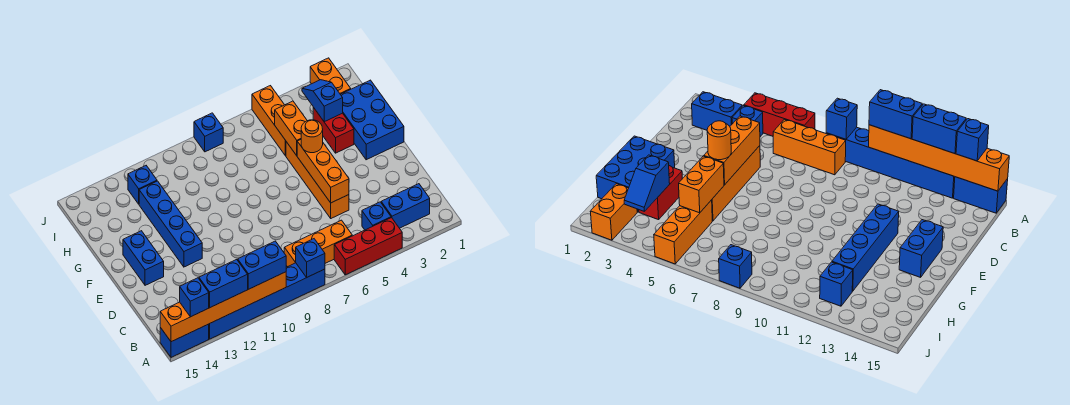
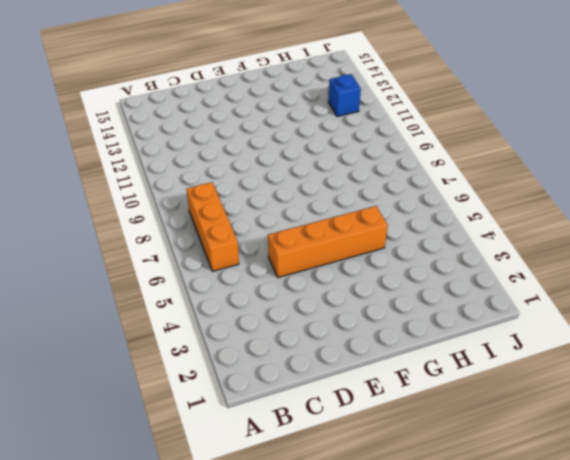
none -> red 1x3 brick [334,218,402,275]
none -> blue 1x6 brick [209,263,325,339]
none -> blue 1x2 brick [160,324,209,357]

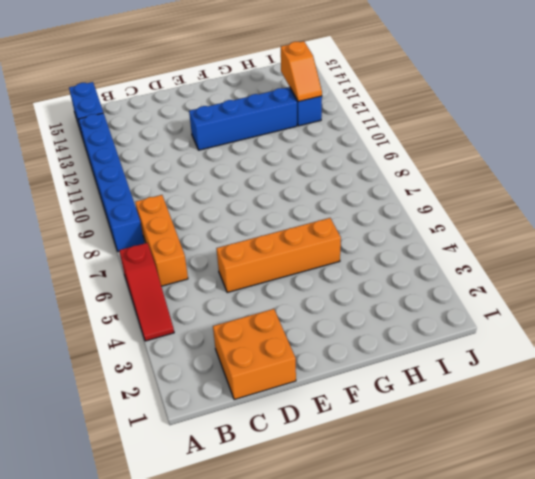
red 1x3 slope [119,243,174,341] -> red 1x3 brick [334,218,402,275]
orange 2x2 brick [213,309,296,400] -> none
orange 1x2 slope [281,41,322,102] -> none
none -> blue 1x2 brick [381,184,430,228]
none -> blue 1x1 brick [362,202,391,230]
none -> blue 1x2 brick [123,231,164,285]

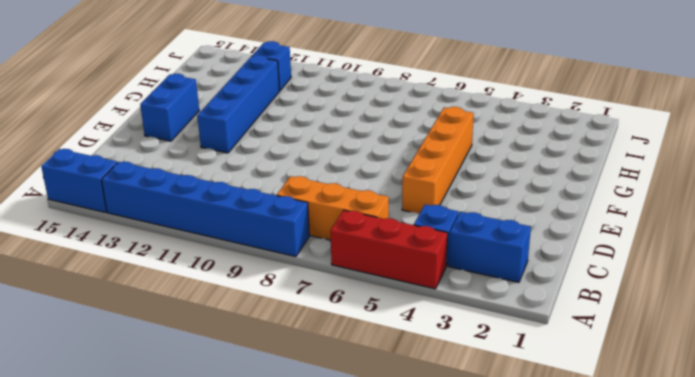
none -> blue 2x3 brick [340,80,404,160]
none -> red 1x2 brick [313,107,354,153]
none -> orange 1x3 brick [252,86,286,156]

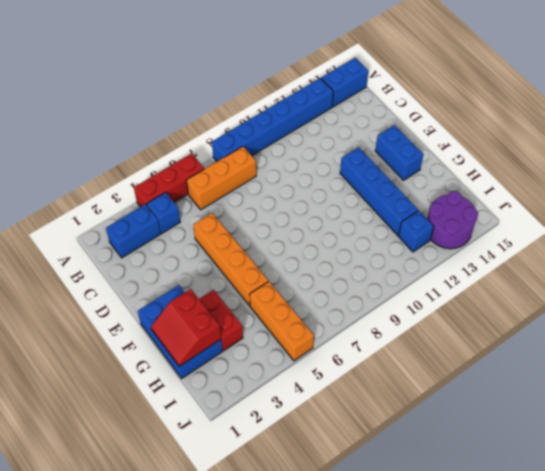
red 2x2 slope [151,289,221,366] -> none
purple 2x2 round brick [428,191,478,249] -> none
none -> orange 1x2 brick [310,58,351,94]
none -> blue 1x1 brick [194,113,223,152]
none -> blue 1x1 brick [296,239,325,278]

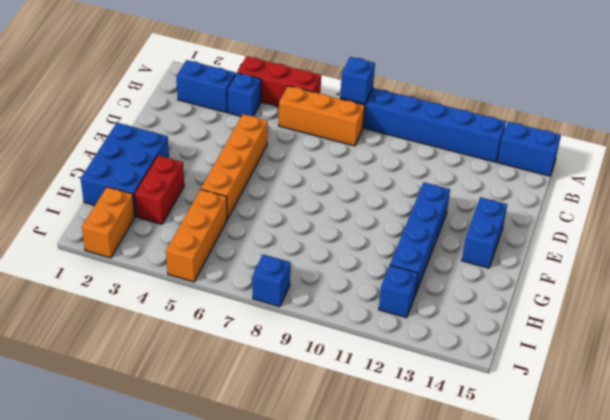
none -> orange 1x6 brick [160,272,286,342]
none -> orange 1x3 brick [297,140,349,203]
none -> orange 1x2 brick [275,101,307,156]

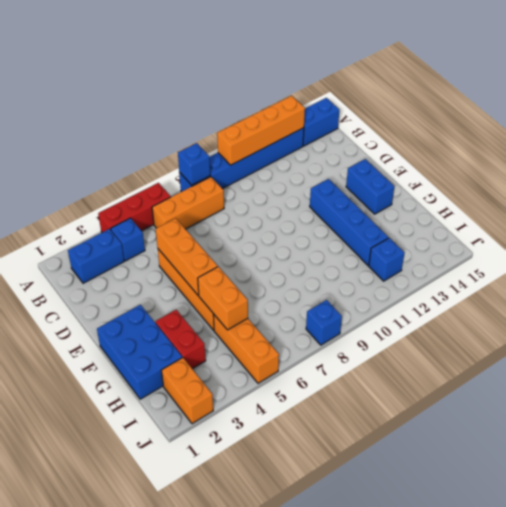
orange 1x4 brick [217,96,305,165] -> orange 1x6 brick [160,272,286,342]
none -> blue 1x2 slope [302,80,343,122]
none -> blue 1x2 brick [238,241,286,289]
none -> blue 1x2 brick [199,259,248,307]

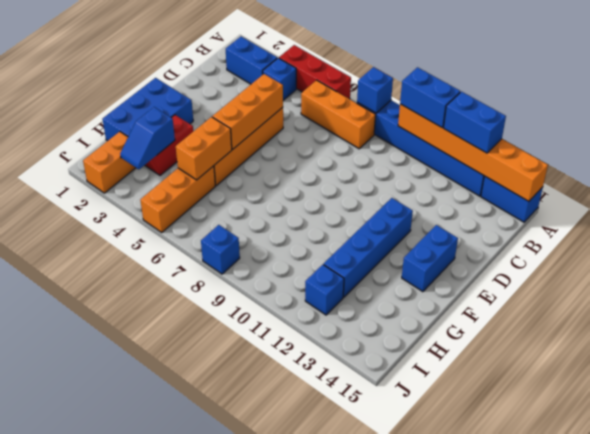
none -> blue 1x1 brick [180,278,209,317]
none -> orange 1x1 round brick [301,120,323,153]

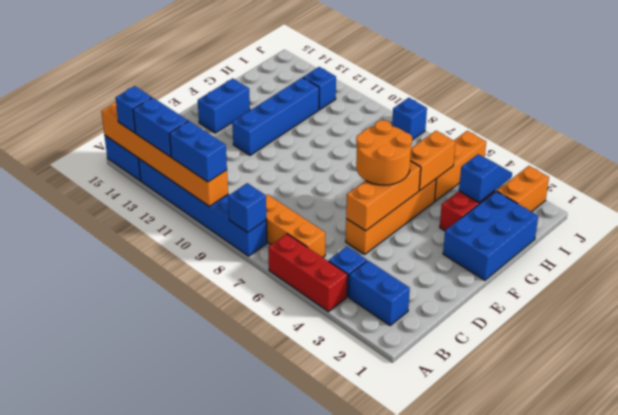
orange 2x2 round brick [356,120,412,185] -> orange 1x1 round brick [301,120,323,153]

